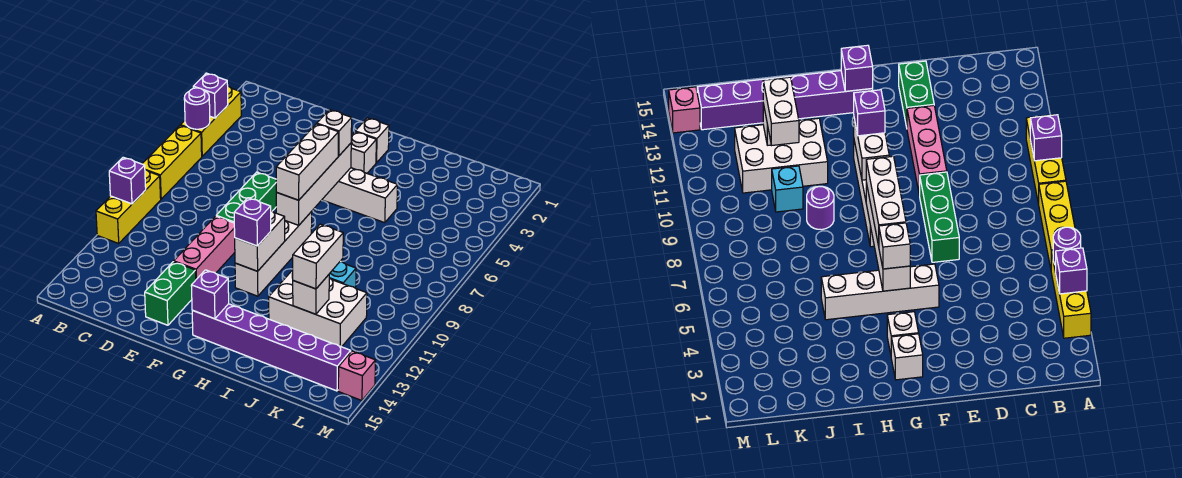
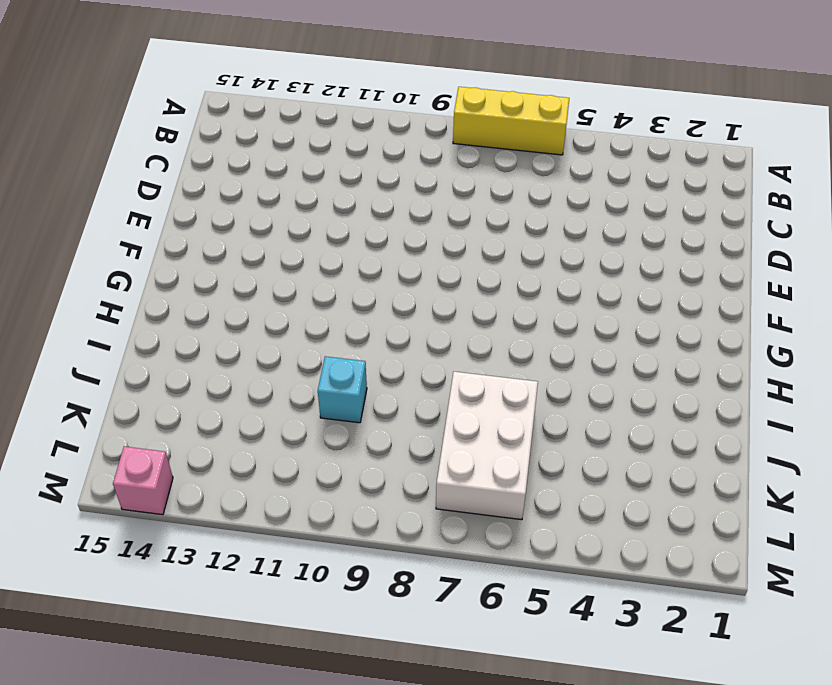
white 2x3 brick [436,372,538,520] -> white 2x3 brick moved to [269,270,367,347]
none -> yellow 1x3 brick [180,86,241,156]
none -> yellow 1x3 brick [96,170,161,243]
none -> green 1x3 brick [216,172,276,223]

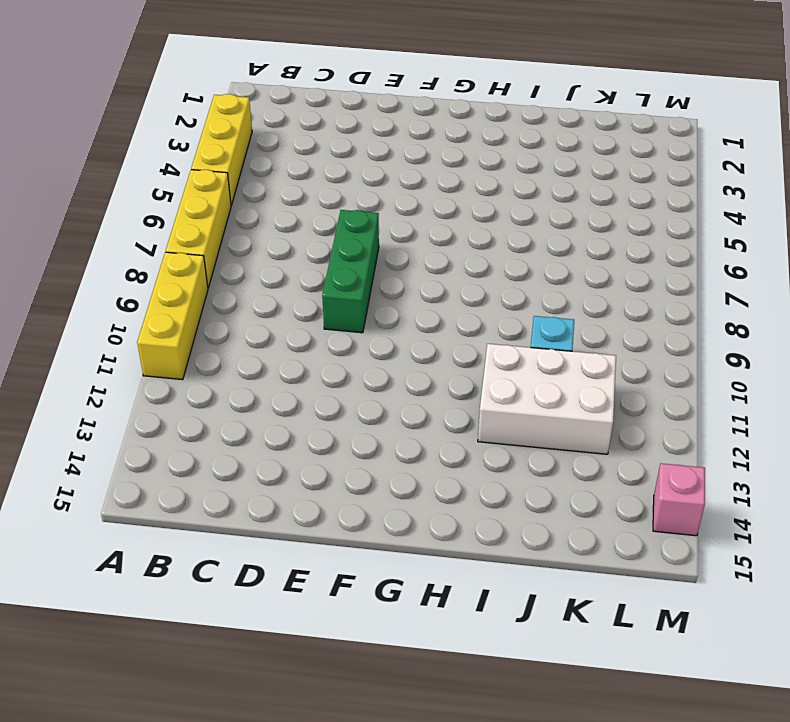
none -> pink 1x3 brick [174,216,235,279]
none -> green 1x2 brick [145,262,196,325]
none -> white 1x4 brick [322,168,398,223]

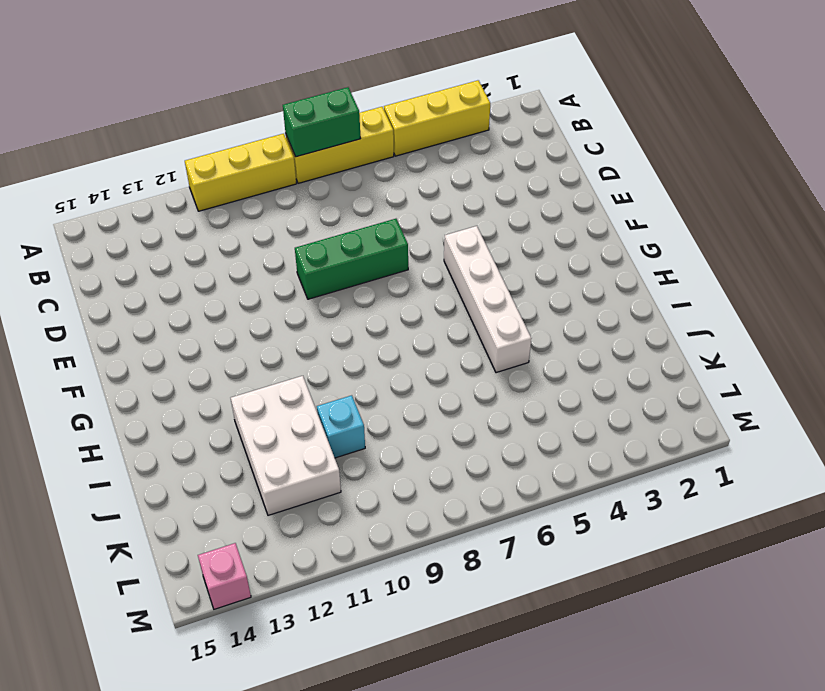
green 1x2 brick [283,87,360,157] -> green 1x2 brick moved to [145,262,196,325]
none -> pink 1x3 brick [174,216,235,279]
none -> white 1x1 brick [355,118,389,163]
none -> white 1x1 brick [351,132,376,173]

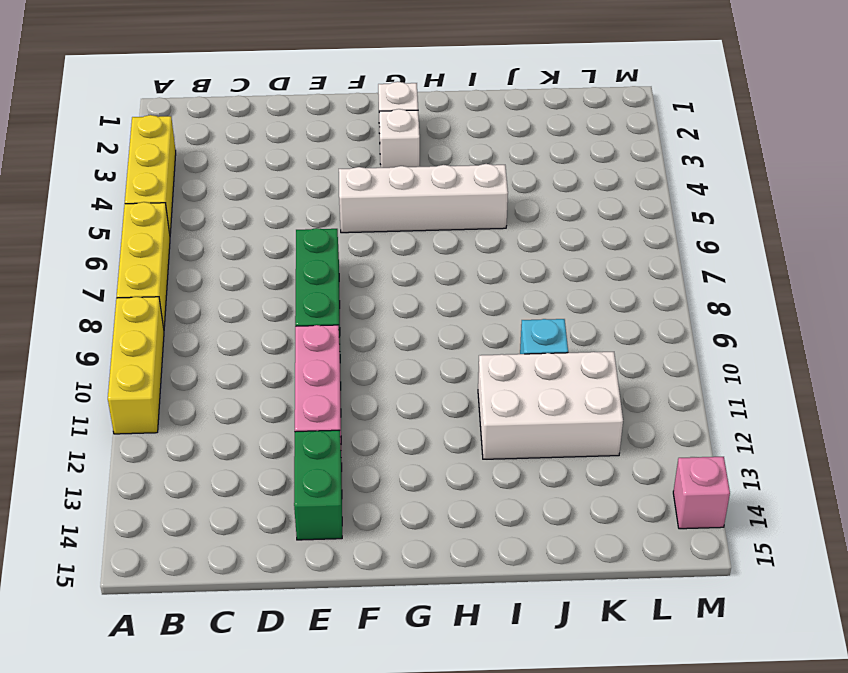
none -> white 1x4 brick [235,212,312,296]
none -> purple 1x6 brick [192,304,351,391]
none -> purple 1x1 round brick [807,186,834,230]

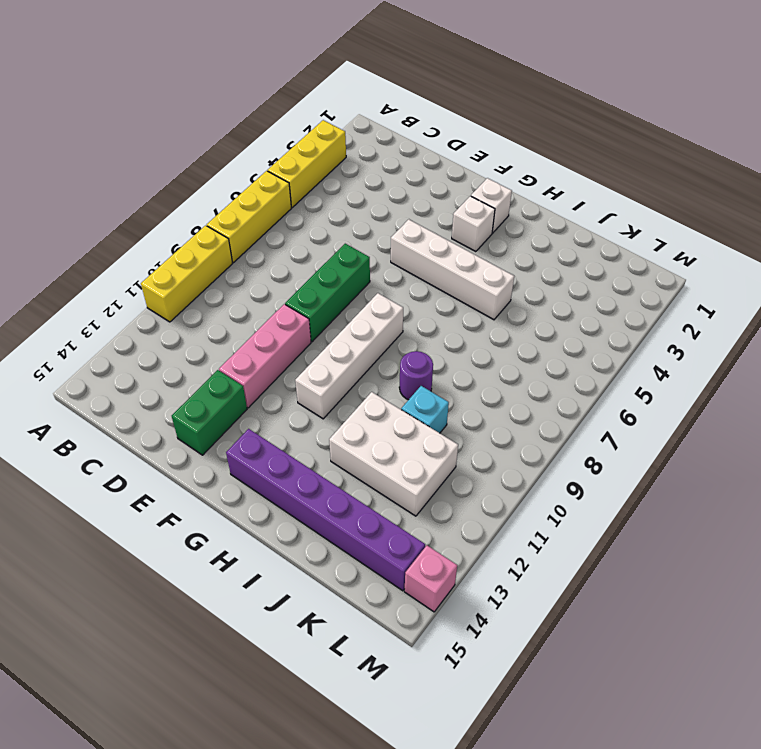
none -> purple 1x1 brick [193,73,228,118]
none -> purple 1x1 round brick [184,88,210,129]
none -> purple 1x1 brick [109,157,146,204]

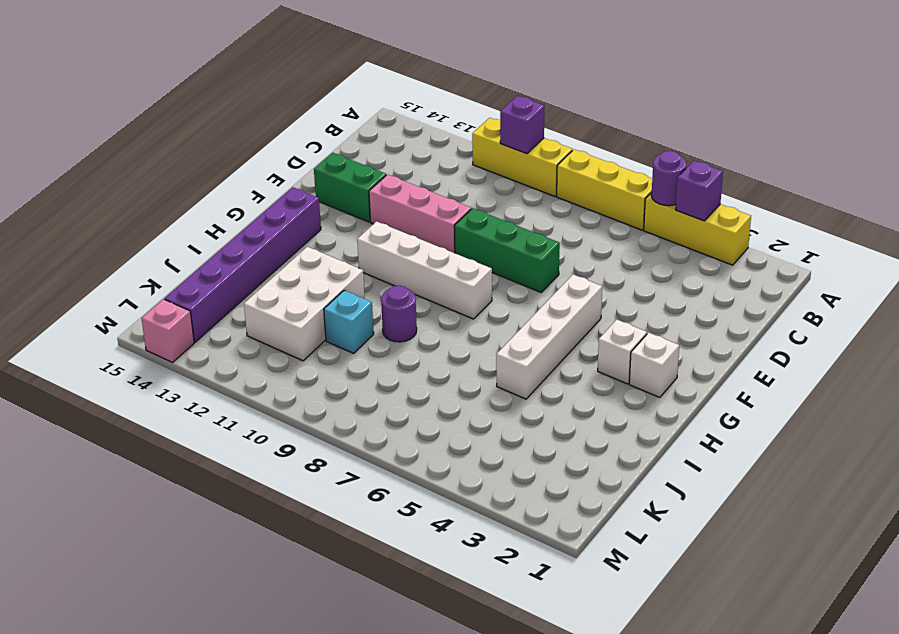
none -> white 1x4 brick [276,143,351,225]
none -> white 1x2 brick [235,211,285,271]
none -> purple 1x1 brick [191,270,229,319]

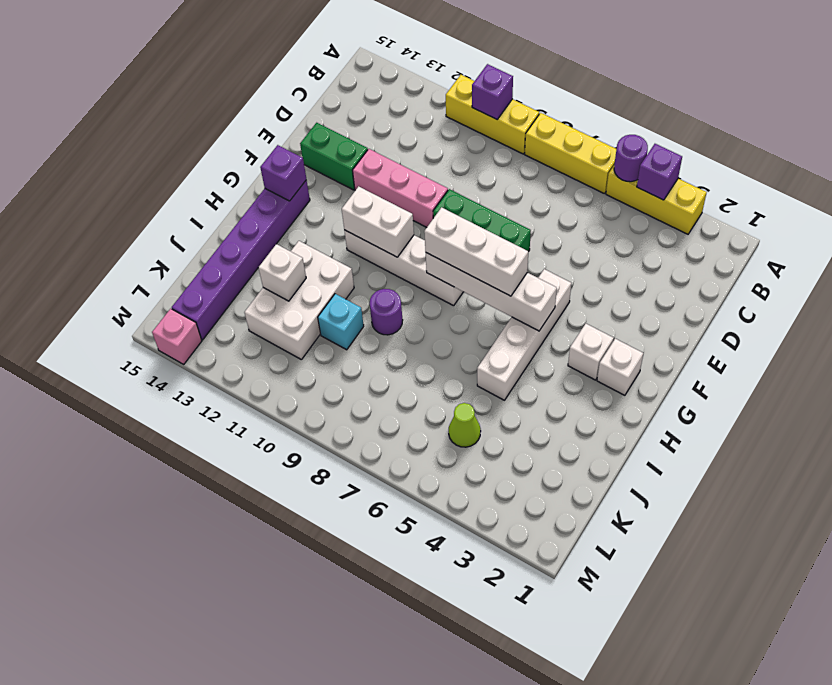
lime 1x1 cone [449,403,481,447] -> none
none -> white 1x1 brick [317,110,352,156]
none -> purple 1x1 brick [234,198,271,246]
none -> white 1x2 brick [292,224,343,289]

